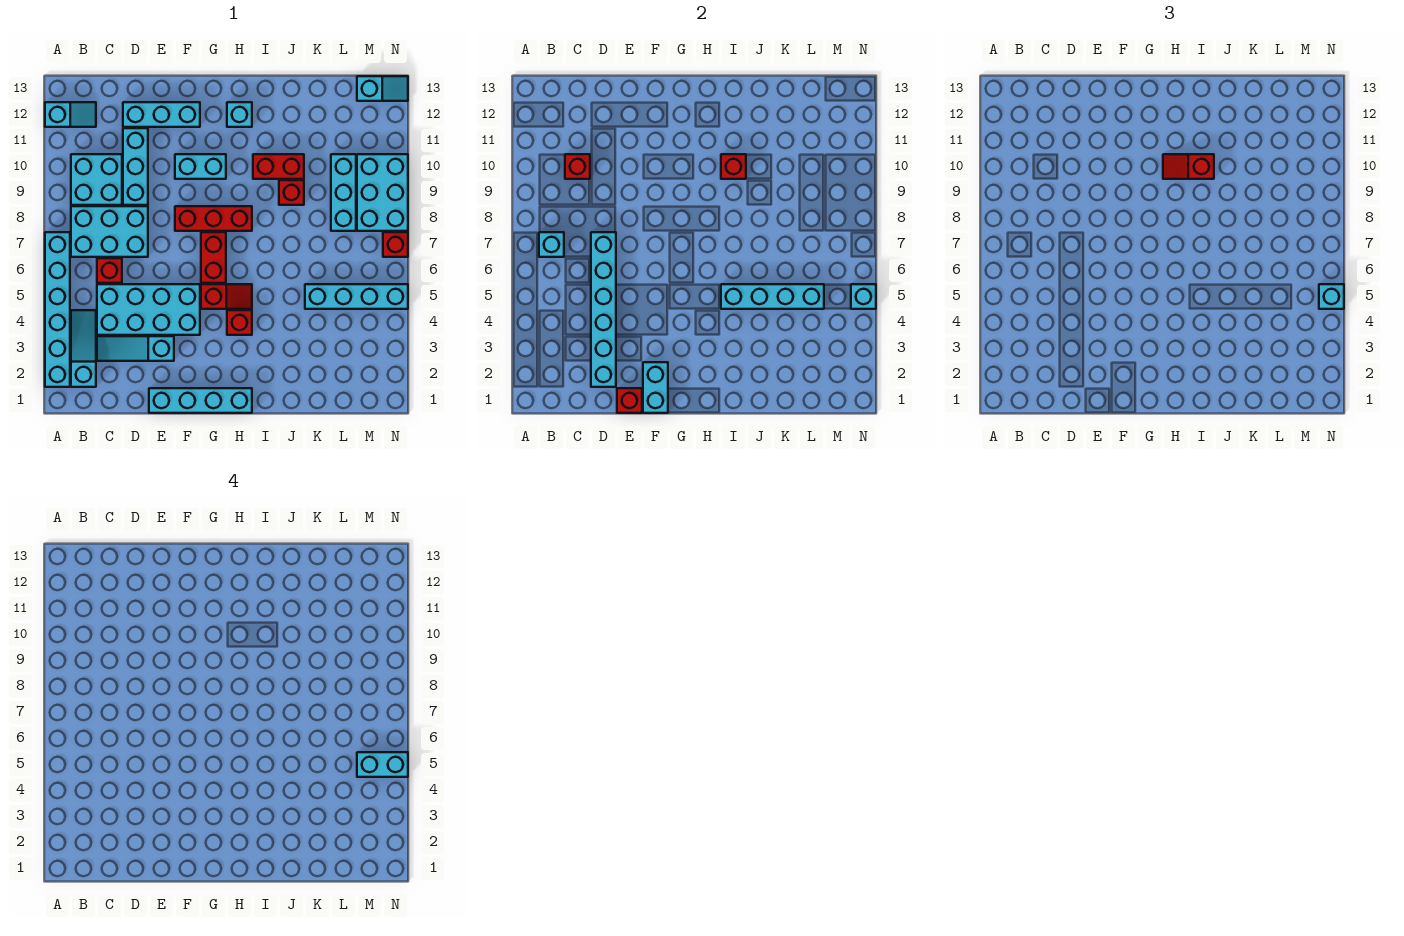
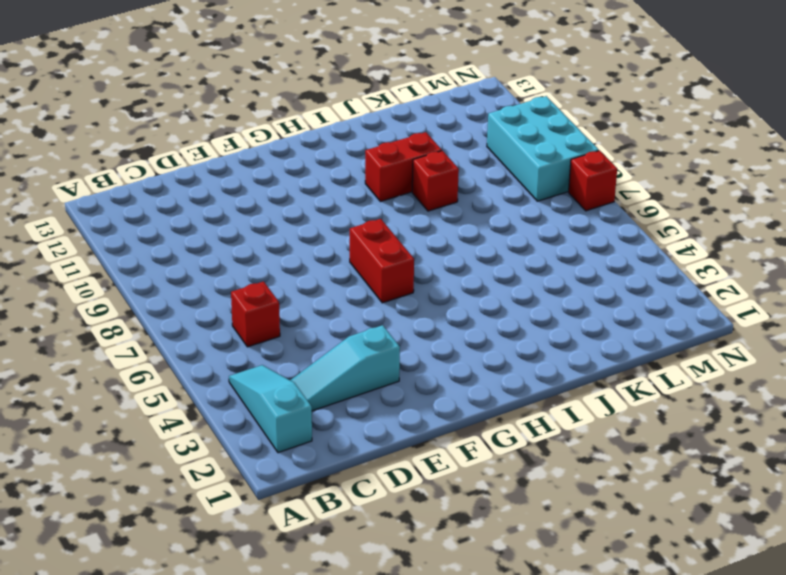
none -> cyan 1x6 brick [45,232,70,387]
none -> cyan 1x2 slope [45,102,96,127]
none -> cyan 2x3 brick [71,206,148,257]
none -> cyan 2x2 brick [71,154,122,205]

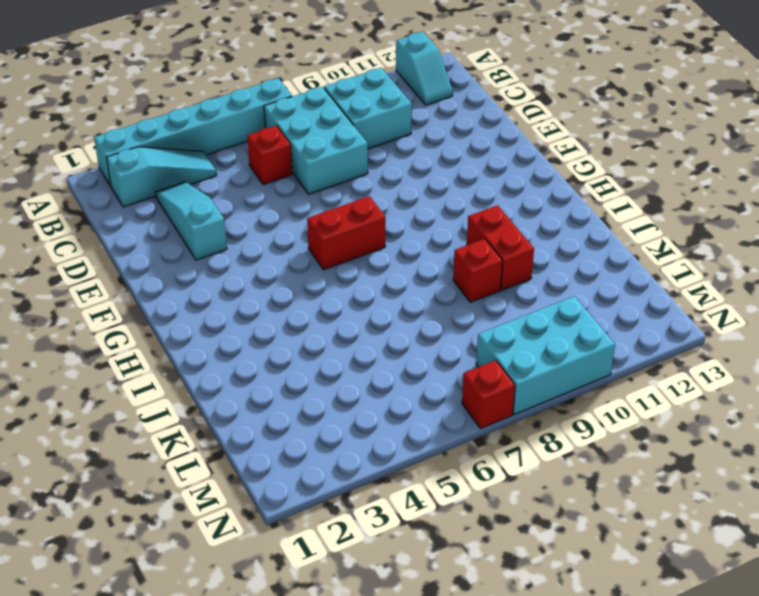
none -> cyan 2x4 brick [97,284,200,335]
none -> cyan 1x3 brick [123,128,148,205]
none -> cyan 1x3 brick [123,102,200,127]
none -> cyan 1x4 brick [149,388,252,413]

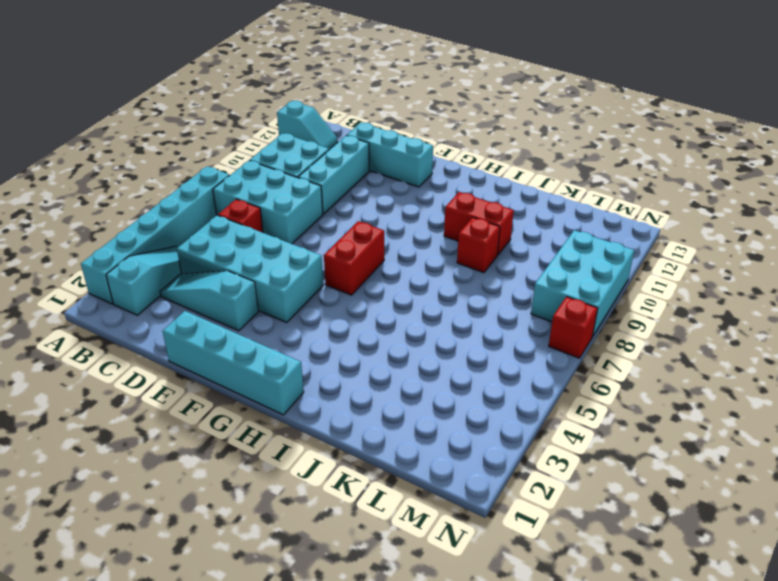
none -> red 1x3 brick [175,206,252,231]
none -> cyan 1x2 brick [175,154,226,179]
none -> red 1x2 slope [201,284,252,309]
none -> red 1x1 brick [227,310,252,335]

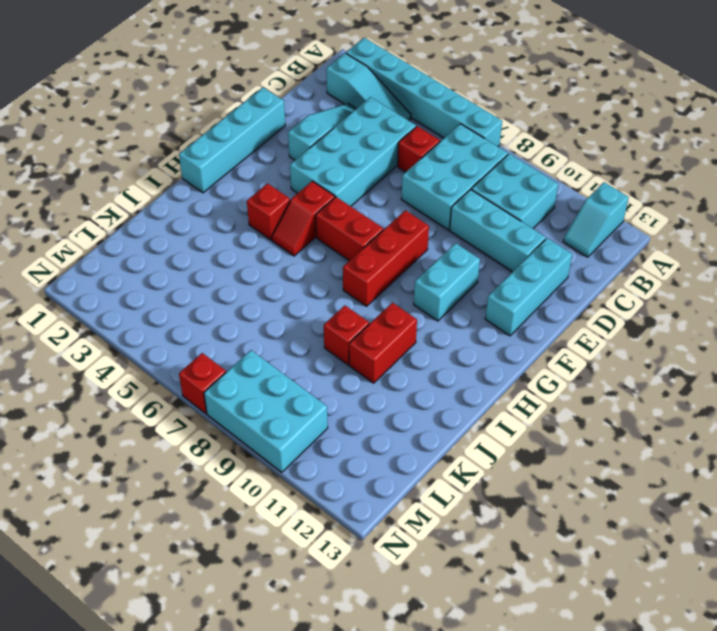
none -> cyan 1x1 brick [227,102,252,127]
none -> cyan 1x4 brick [305,284,408,309]
none -> cyan 1x3 brick [331,154,356,231]
none -> cyan 1x2 slope [357,76,408,101]

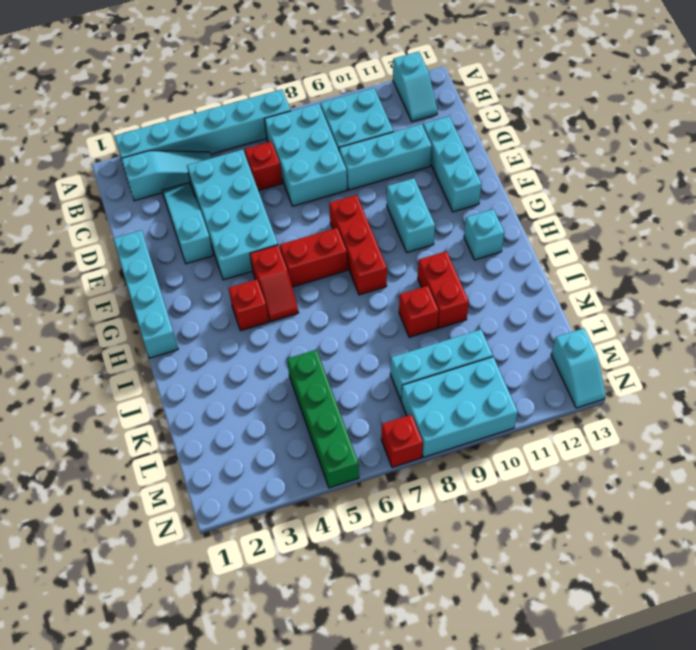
green 1x4 brick [287,350,359,488] -> cyan 1x4 brick [305,284,408,309]
none -> cyan 1x1 brick [539,232,564,257]
none -> red 1x1 brick [565,154,590,179]
none -> cyan 1x6 brick [591,232,616,387]
none -> red 1x1 brick [617,388,642,413]

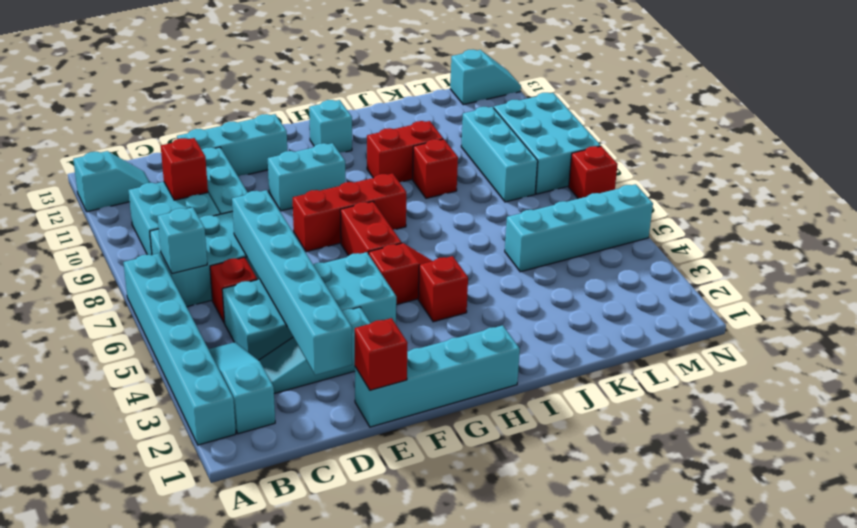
none -> cyan 1x2 brick [643,362,668,413]
none -> cyan 1x4 brick [721,284,824,309]
none -> red 1x1 brick [721,154,746,179]
none -> cyan 1x1 brick [851,284,876,309]

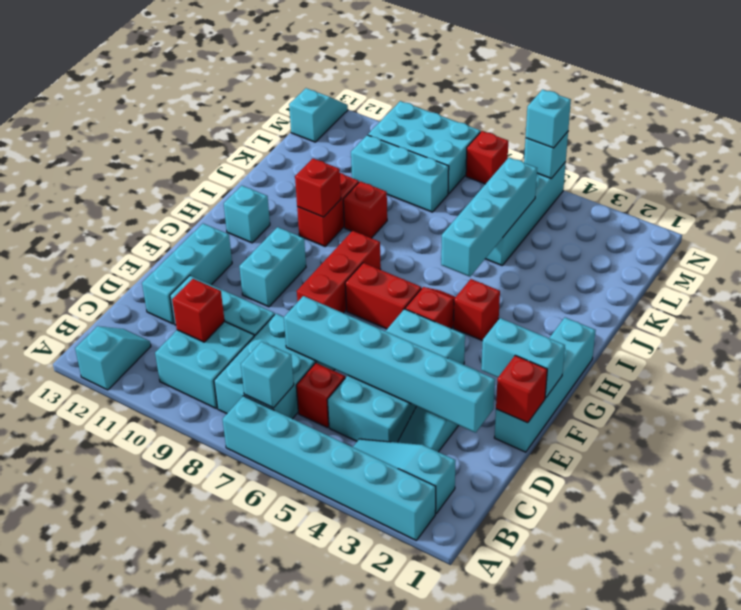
none -> red 1x2 slope [1163,154,1214,179]
none -> cyan 1x2 brick [357,752,408,777]

